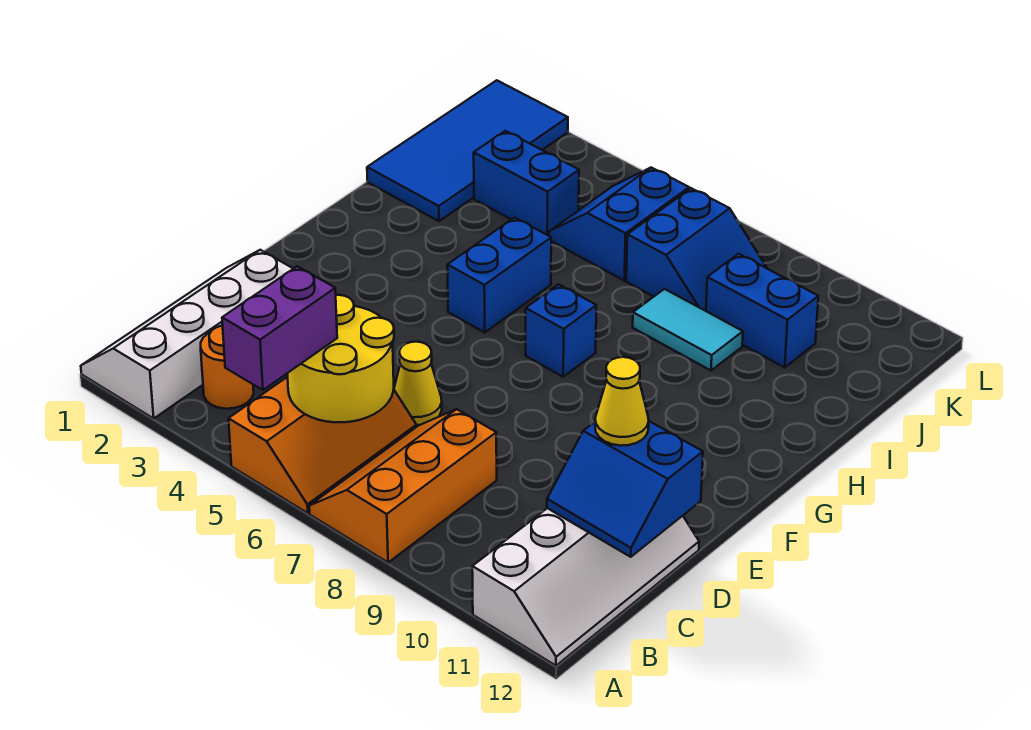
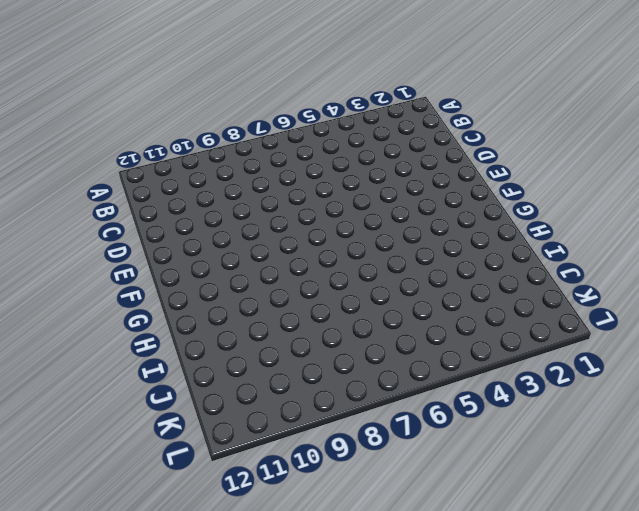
none -> white 2x4 slope [81,250,293,418]
none -> orange 2x3 slope [229,377,416,513]
none -> orange 2x3 slope [309,409,497,563]

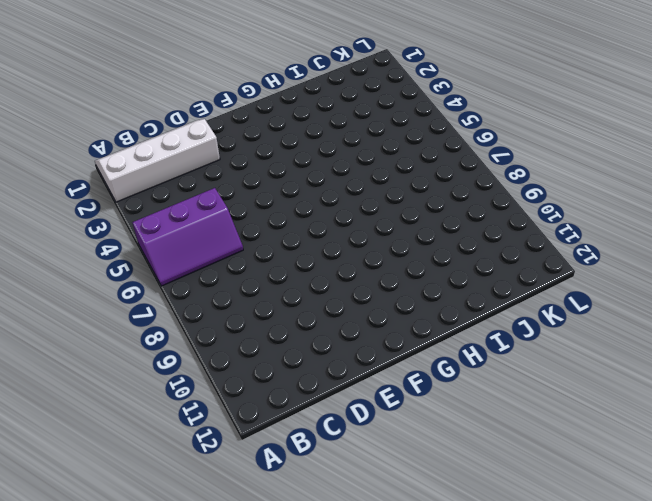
purple 2x3 slope [132,188,243,286] -> orange 2x3 slope [229,377,416,513]
none -> orange 2x3 slope [309,409,497,563]
none -> white 2x4 slope [472,508,699,666]
none -> orange 1x1 round brick [201,326,254,409]

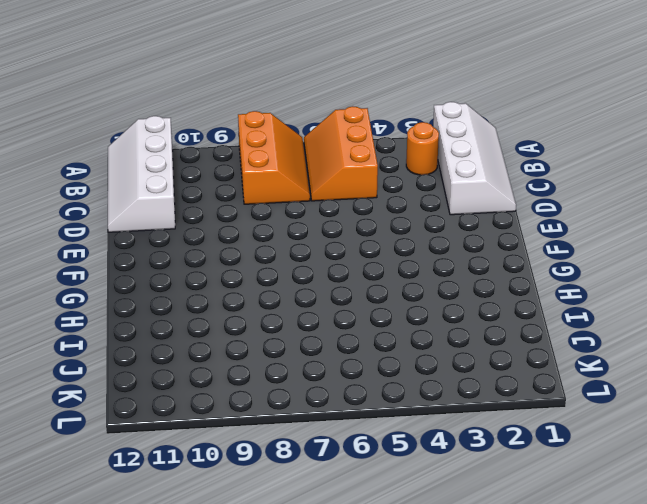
none -> yellow 1x1 cone [394,342,442,425]
none -> blue 1x2 brick [447,218,551,332]
none -> blue 1x1 brick [526,284,596,377]

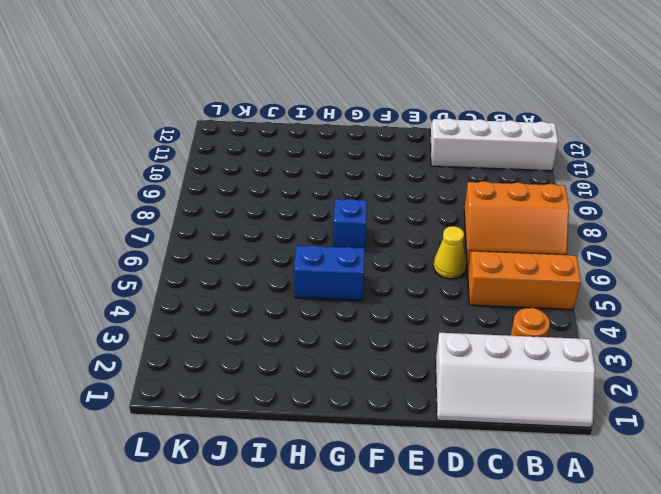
none -> blue 2x4 tile [367,80,568,221]
none -> cyan 1x2 tile [633,289,743,370]
none -> blue 1x2 brick [474,131,579,236]

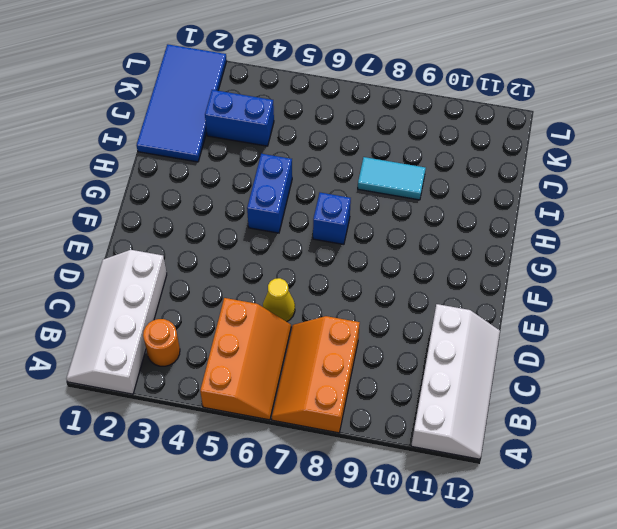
none -> blue 2x2 slope [549,168,689,280]
none -> blue 2x2 slope [626,188,767,311]
none -> blue 1x2 brick [706,254,818,367]

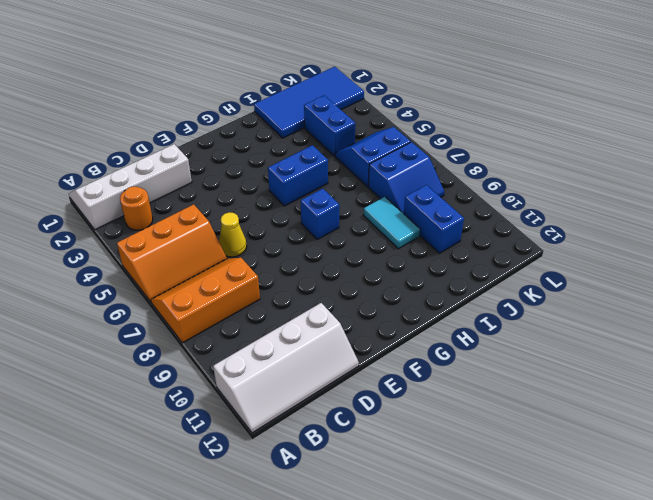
none -> yellow 2x2 round brick [287,295,394,422]
none -> blue 2x2 slope [547,421,703,557]
none -> purple 1x2 brick [222,266,337,390]

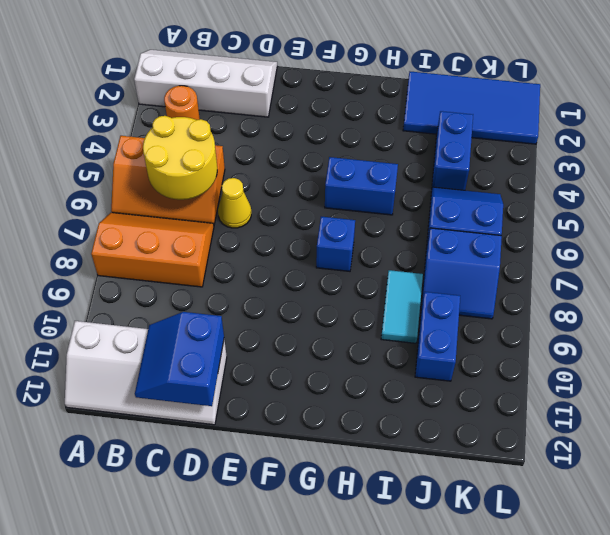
none -> purple 1x2 brick [222,266,337,390]
none -> yellow 1x1 cone [595,357,649,446]

